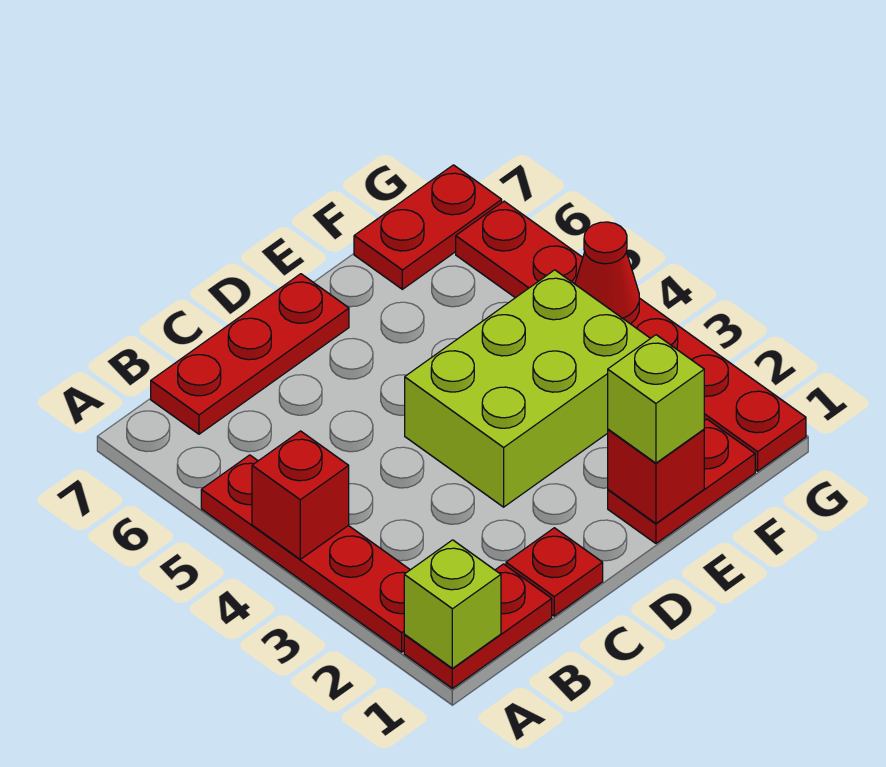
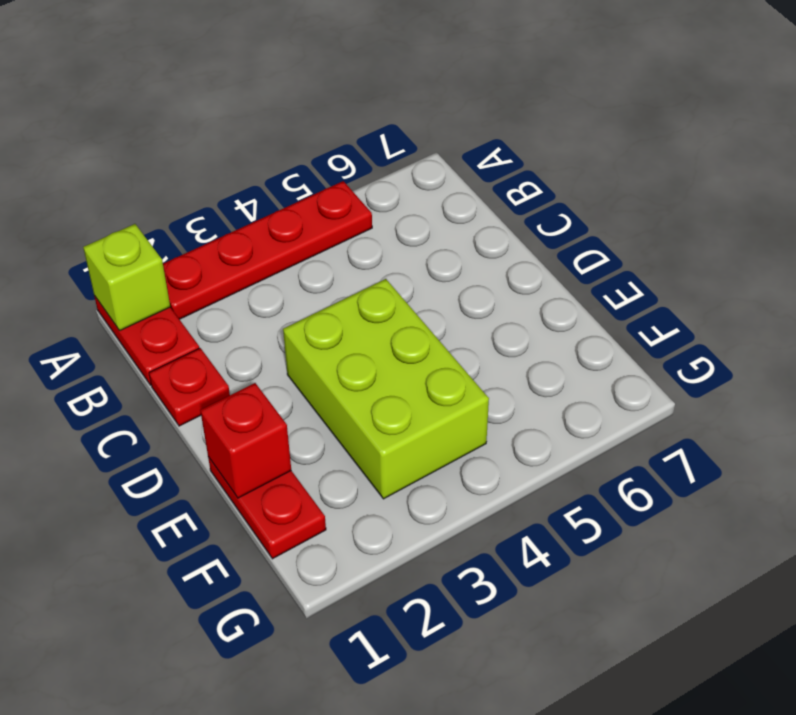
none -> red 1x3 plate [151,274,349,434]
none -> red 1x2 plate [354,165,502,289]
none -> red 1x6 plate [456,201,806,471]

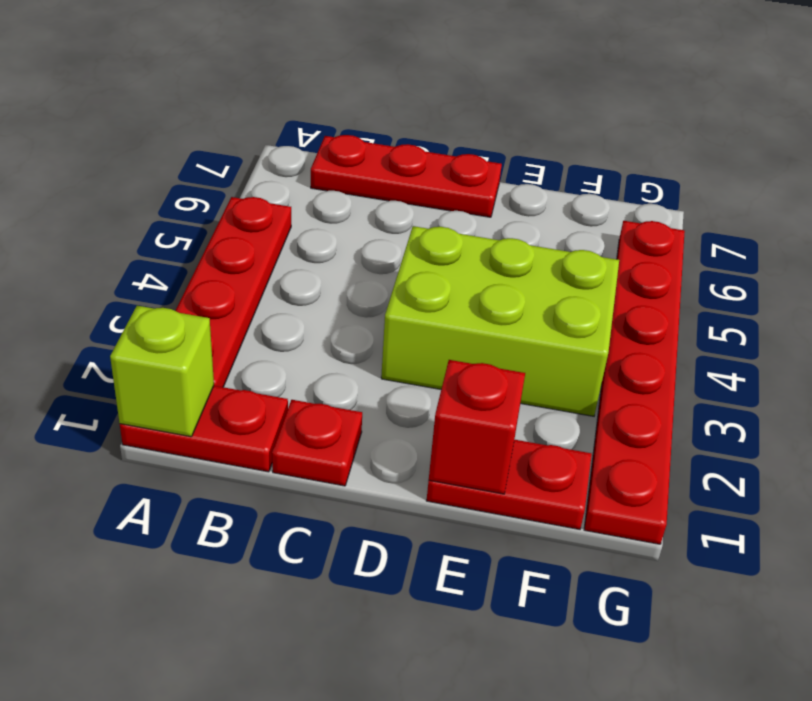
none -> red 1x2 plate [354,165,502,289]
none -> red 1x1 brick [252,431,349,559]
none -> red 1x1 cone [575,222,639,324]

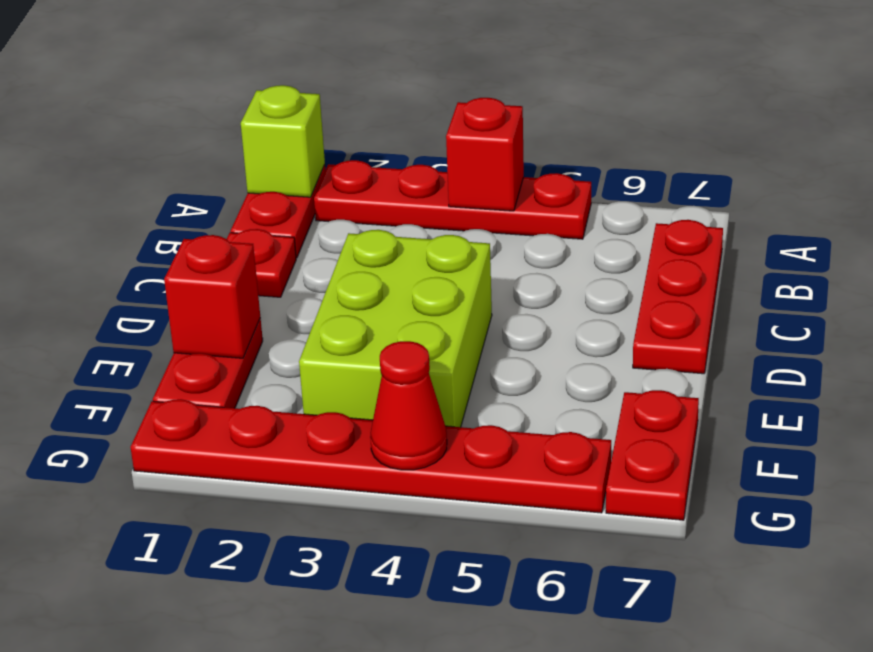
none -> lime 1x1 brick [608,335,704,463]

